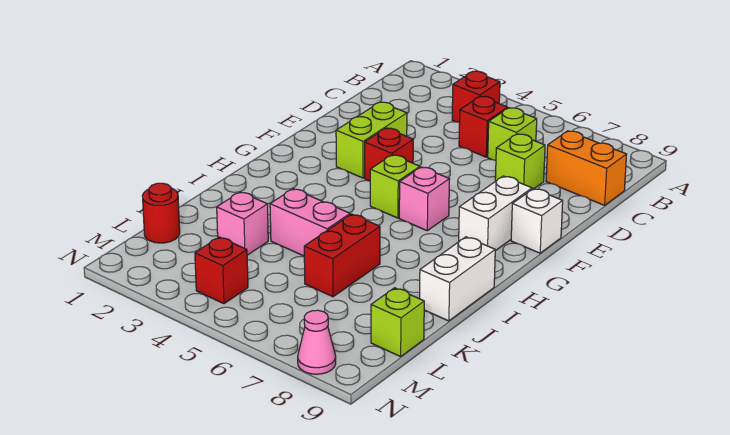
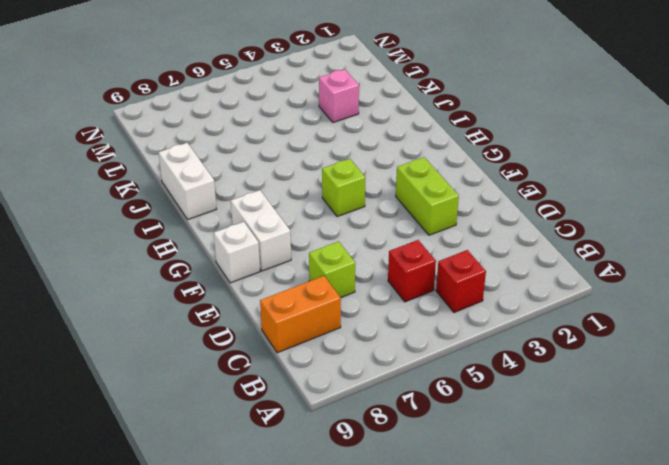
none -> lime 1x1 brick [488,108,537,160]
none -> red 1x1 brick [365,128,413,181]
none -> pink 1x1 brick [399,167,450,231]

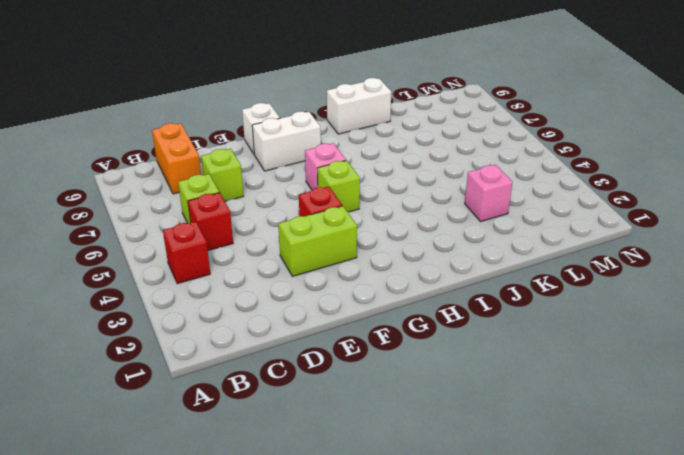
none -> pink 1x2 brick [270,189,350,256]
none -> red 1x2 brick [304,214,380,297]
none -> red 1x1 round brick [142,183,180,243]

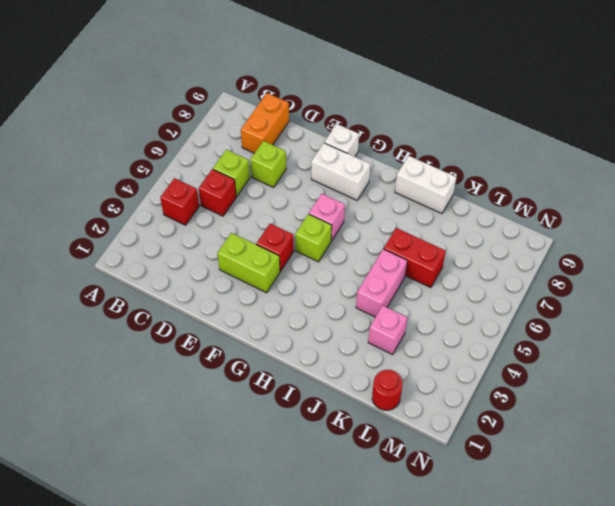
none -> lime 1x1 brick [371,288,424,357]
none -> red 1x1 brick [195,237,248,304]
none -> pink 1x1 cone [298,310,336,374]

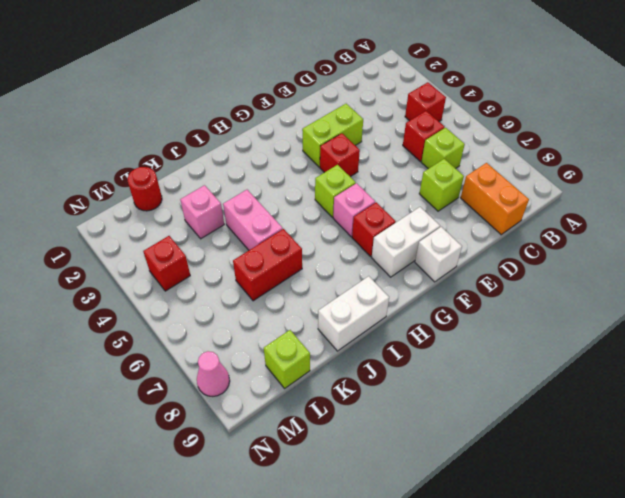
red 1x1 brick [352,202,396,256] -> none

